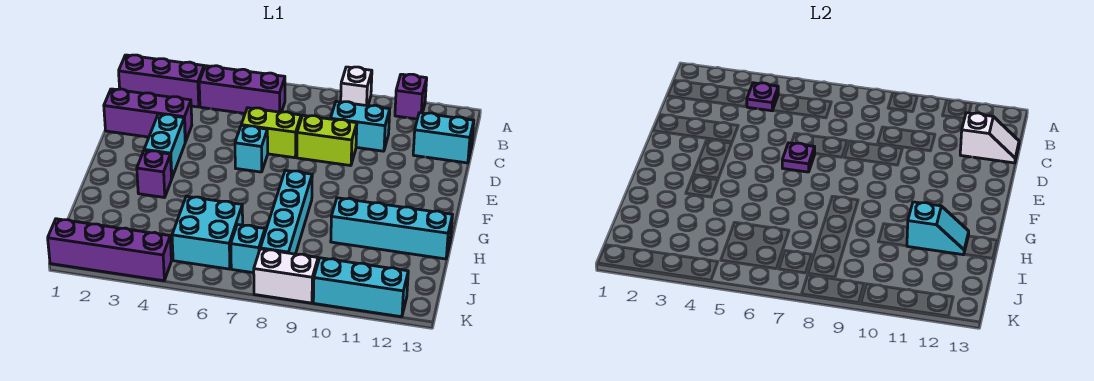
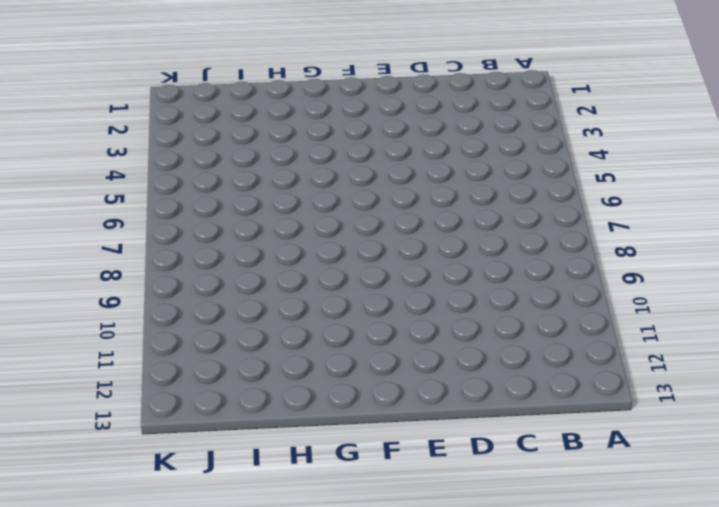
none -> white 1x1 brick [341,67,372,106]
none -> purple 1x1 brick [395,74,427,119]
none -> purple 1x3 brick [119,55,204,107]

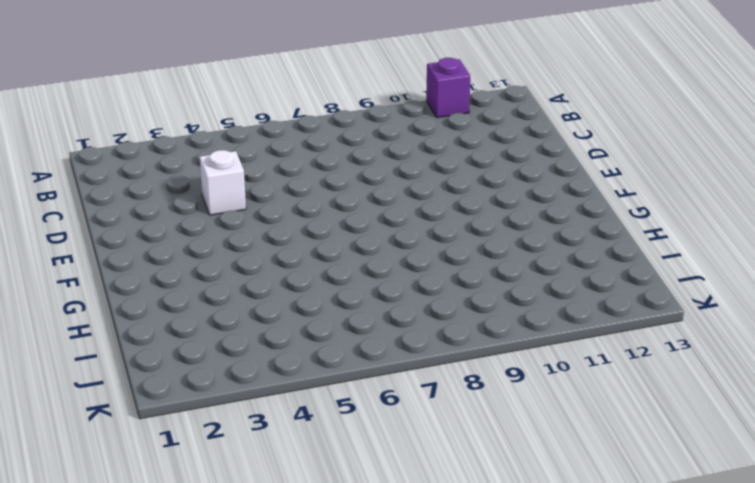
white 1x1 brick [200,150,246,215] -> white 1x1 brick moved to [341,67,372,106]
none -> purple 1x3 brick [119,55,204,107]
none -> purple 1x3 brick [199,66,285,113]
none -> cyan 1x2 brick [331,101,390,151]

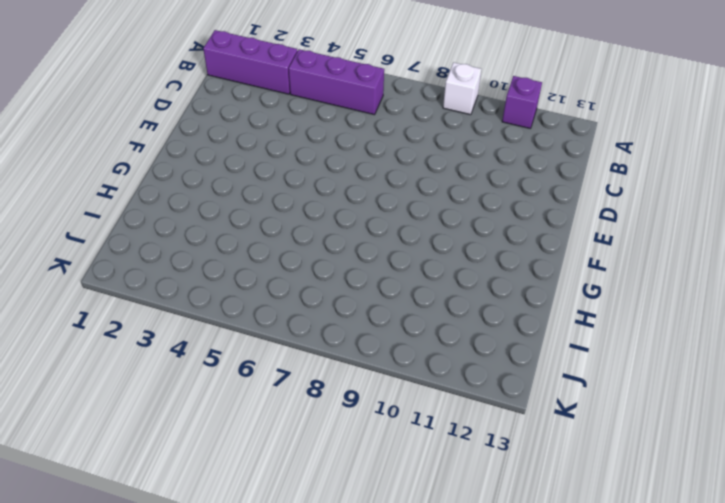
none -> cyan 1x2 brick [331,101,390,151]
none -> cyan 1x2 brick [413,113,474,163]
none -> purple 1x3 brick [104,89,192,142]

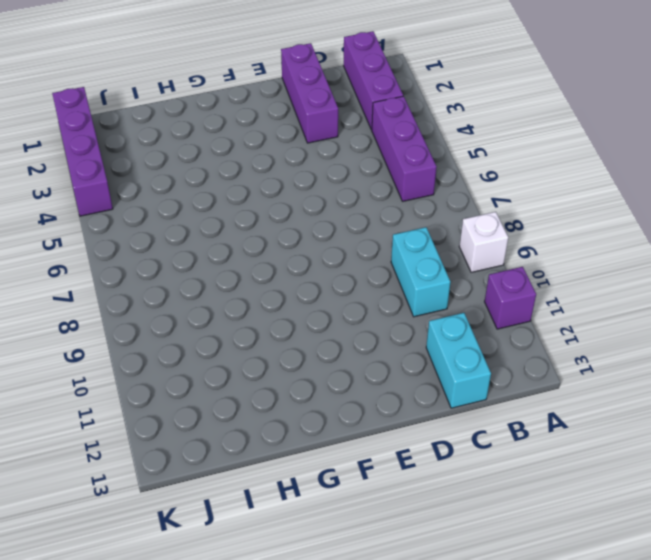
none -> lime 1x2 brick [241,108,301,158]
none -> lime 1x2 brick [297,115,357,166]
none -> cyan 1x2 brick [144,114,185,179]

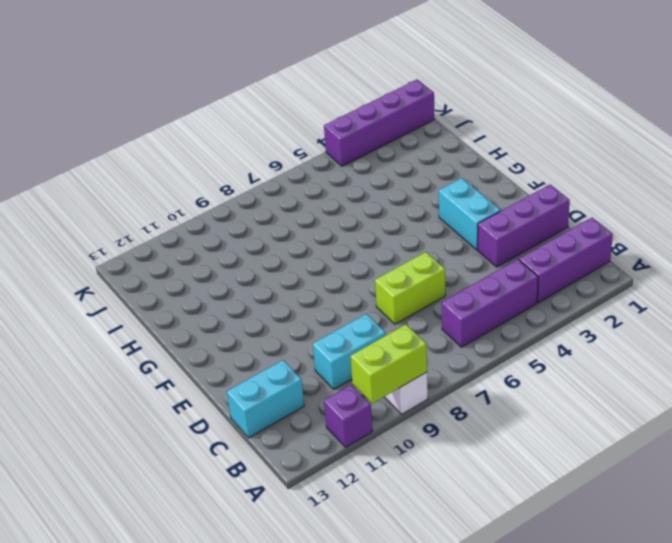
lime 1x2 brick [351,325,427,403] -> lime 1x2 brick moved to [297,115,357,166]
none -> cyan 1x1 brick [235,126,268,172]
none -> purple 1x1 brick [137,150,172,198]
none -> cyan 1x4 brick [260,170,312,254]

